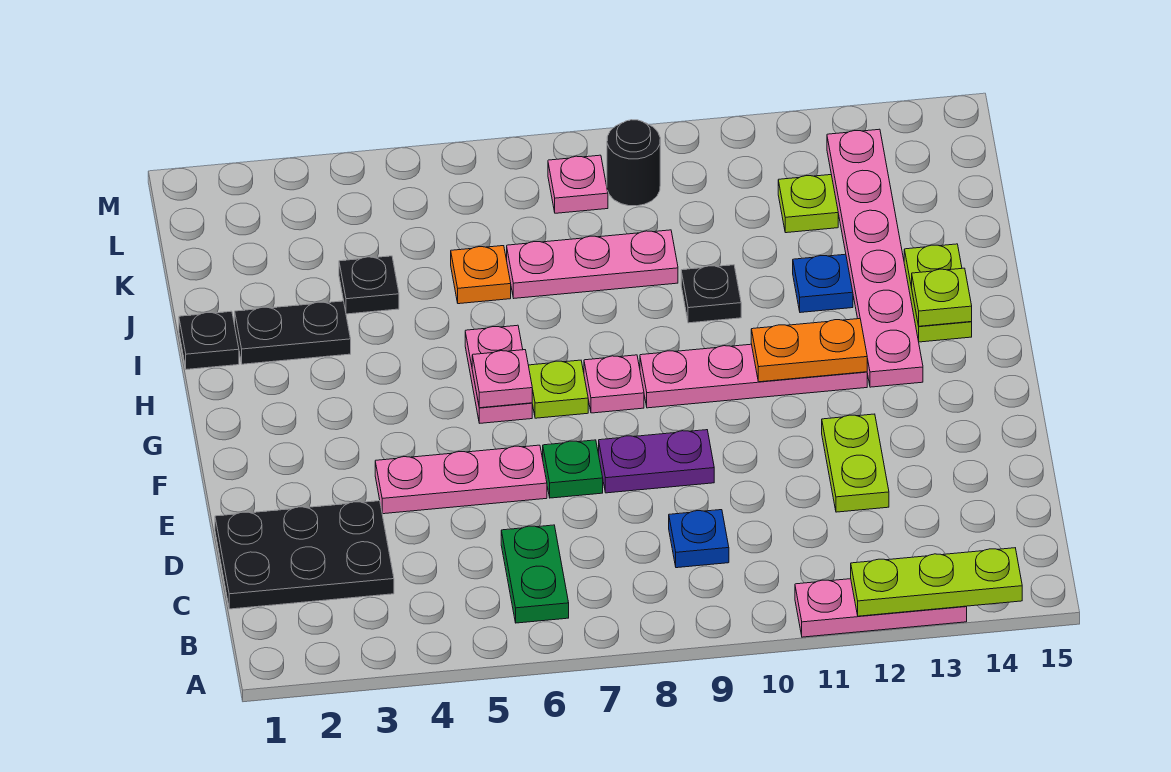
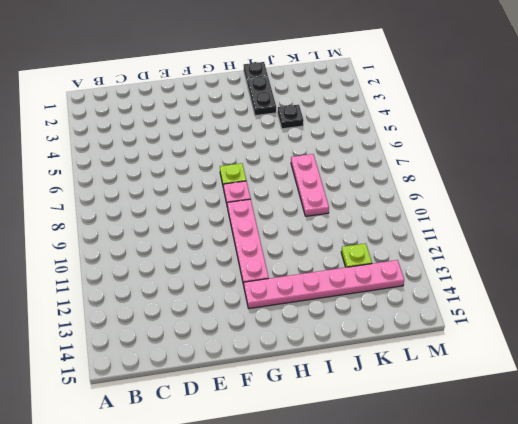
none -> pink 1x3 plate [795,579,967,637]
none -> green 1x2 plate [501,525,569,623]
none -> black 2x3 plate [215,501,394,609]

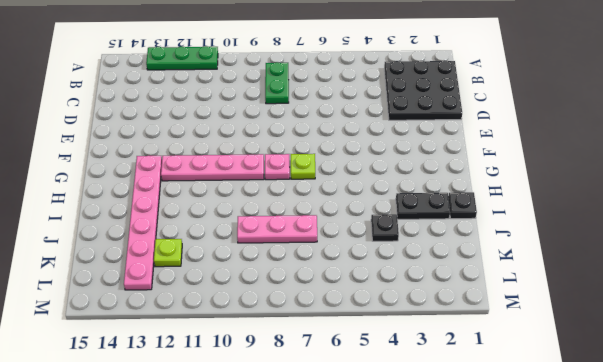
green 1x3 plate [146,46,218,70] -> pink 1x3 plate [795,579,967,637]
black 3x3 plate [384,60,462,120] -> black 2x3 plate [215,501,394,609]
green 1x2 plate [265,62,289,104] -> green 1x2 plate moved to [501,525,569,623]
none -> blue 1x1 plate [669,510,729,568]
none -> lime 1x2 plate [822,414,889,512]
none -> pink 1x3 plate [375,445,547,514]

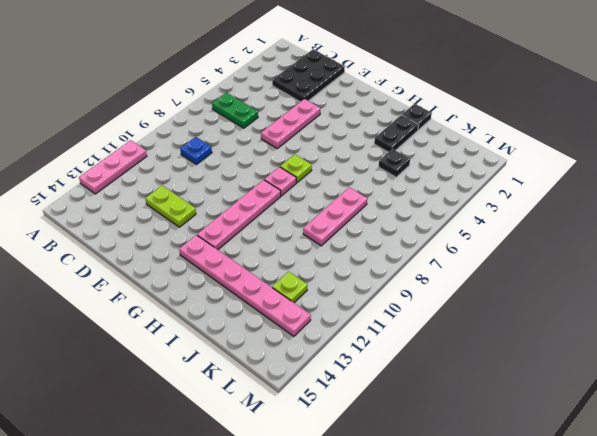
none -> green 1x1 plate [543,440,603,498]
none -> purple 1x2 plate [599,430,714,493]
none -> pink 1x2 plate [465,325,532,423]

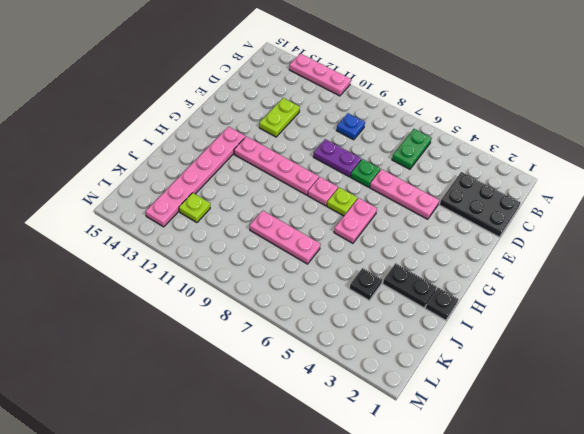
none -> lime 1x2 plate [904,244,972,342]
none -> black 1x1 plate [681,265,741,323]
none -> blue 1x1 plate [793,254,853,313]

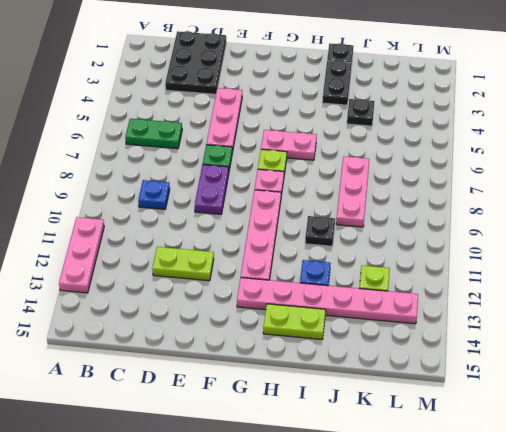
none -> orange 1x1 plate [451,246,511,304]
none -> pink 1x1 plate [548,155,608,213]
none -> black 1x1 round brick [607,120,660,206]

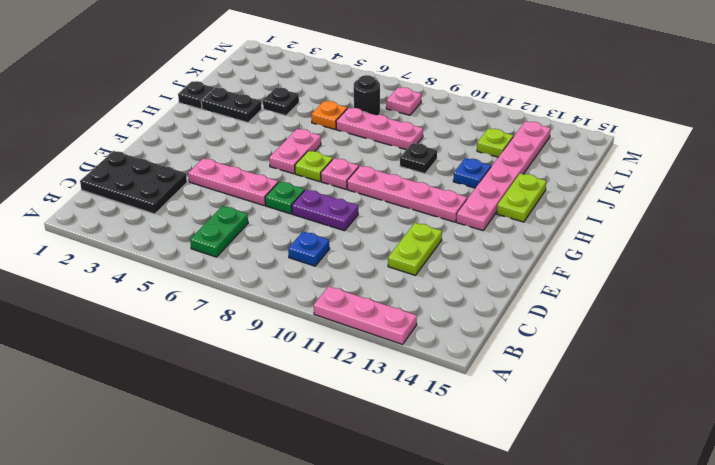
black 1x1 round brick [354,75,380,115] -> black 1x1 round brick moved to [607,120,660,206]
none -> lime 1x3 plate [851,548,1022,616]
none -> pink 1x1 plate [472,350,532,408]
none -> orange 1x2 plate [751,319,867,382]

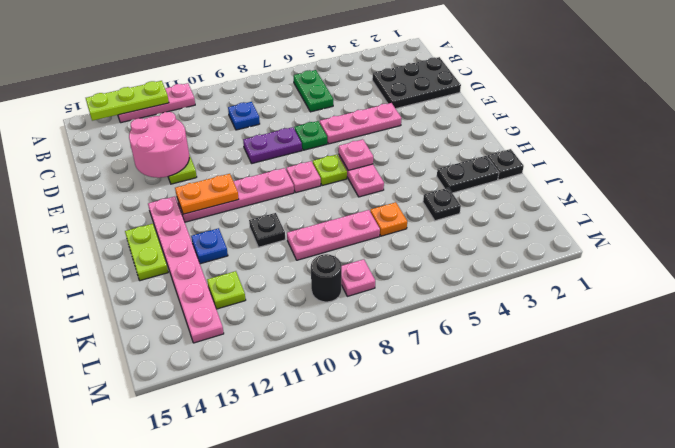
pink 2x2 round brick [129,112,189,178] -> none
none -> lime 1x1 plate [912,268,972,326]

